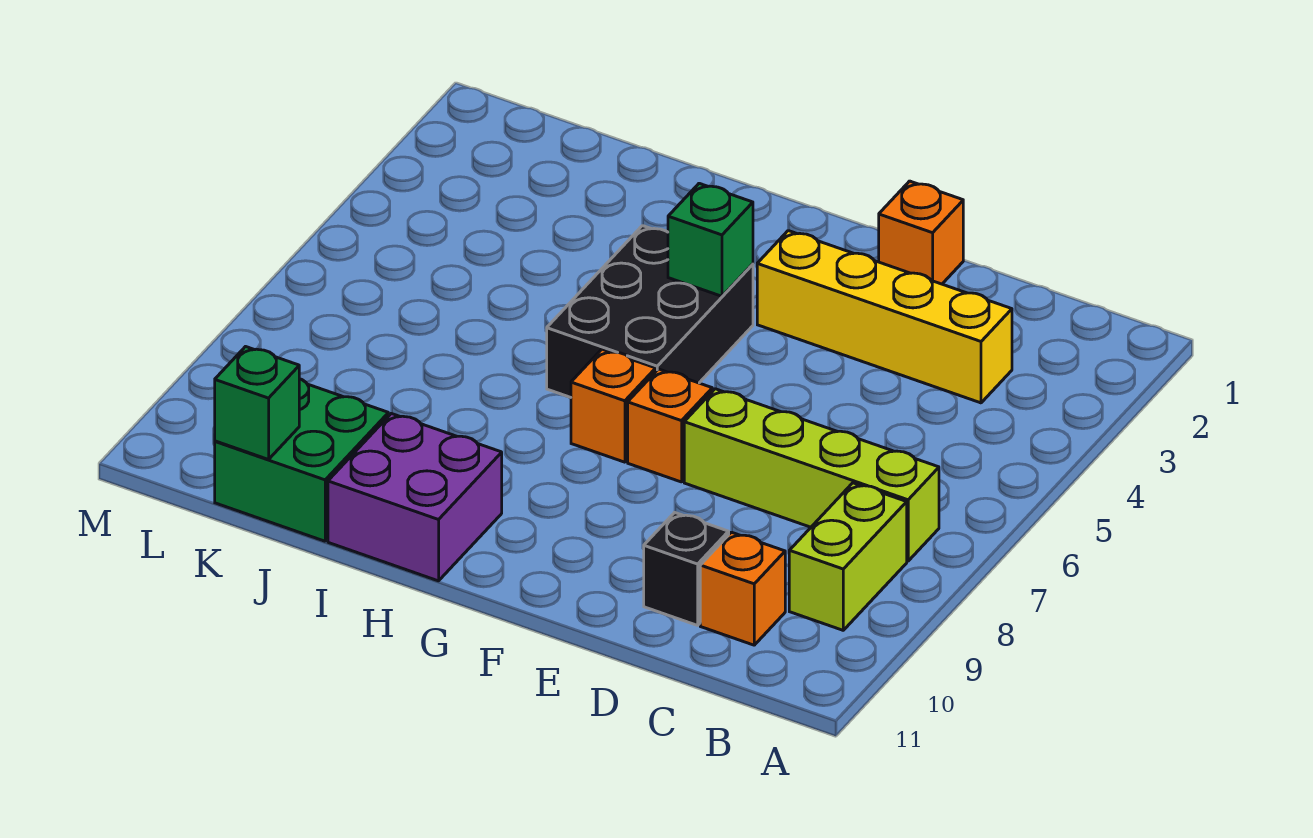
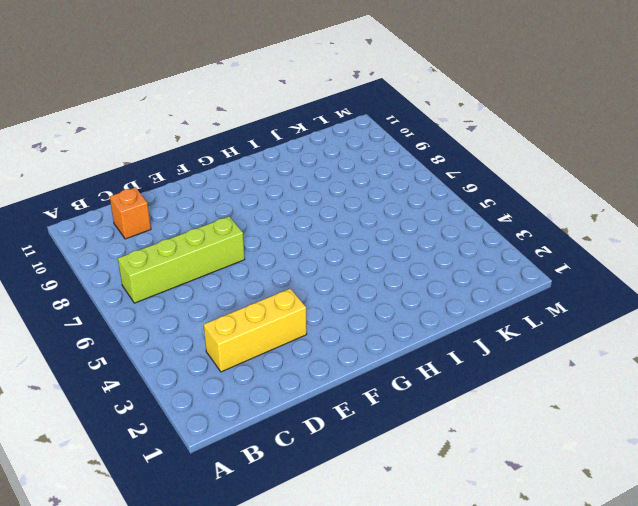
yellow 1x3 brick [204,289,307,372] -> yellow 1x4 brick [757,231,1012,403]
none -> lime 1x2 brick [789,483,907,630]
none -> black 1x1 brick [644,513,729,625]
none -> orange 1x1 brick [879,181,963,284]

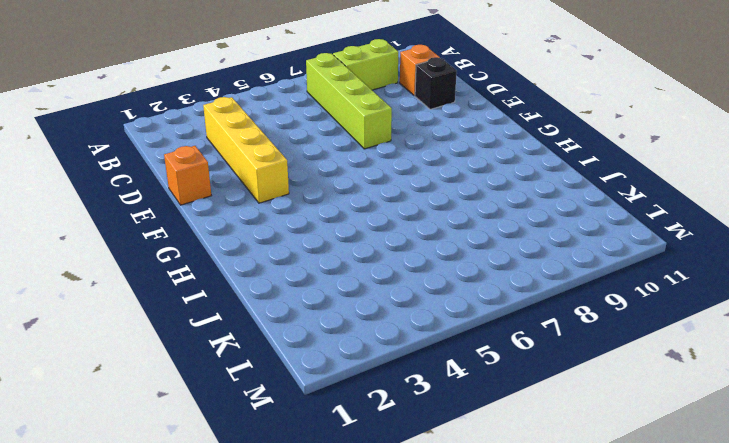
none -> orange 1x1 brick [628,369,712,482]
none -> black 2x3 brick [547,226,753,397]
none -> orange 1x1 brick [571,349,656,462]

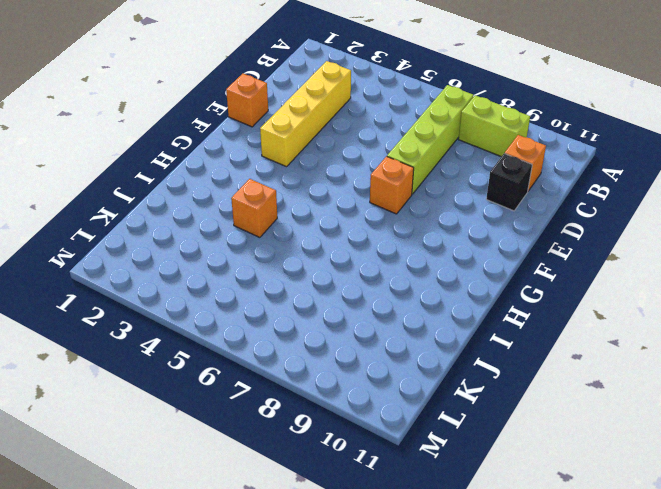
orange 1x1 brick [231,179,277,237] -> orange 1x1 brick moved to [571,349,656,462]
none -> black 2x3 brick [547,226,753,397]
none -> purple 2x2 brick [328,413,502,581]
none -> green 2x2 brick [215,379,388,541]

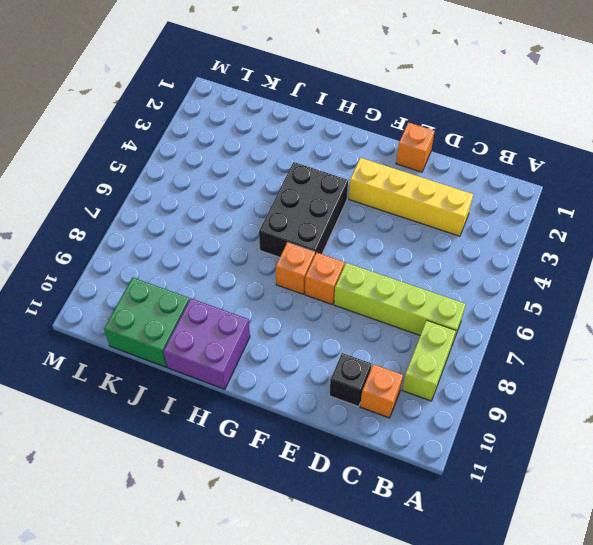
none -> green 1x1 brick [668,183,753,296]
none -> green 1x1 brick [215,347,299,459]

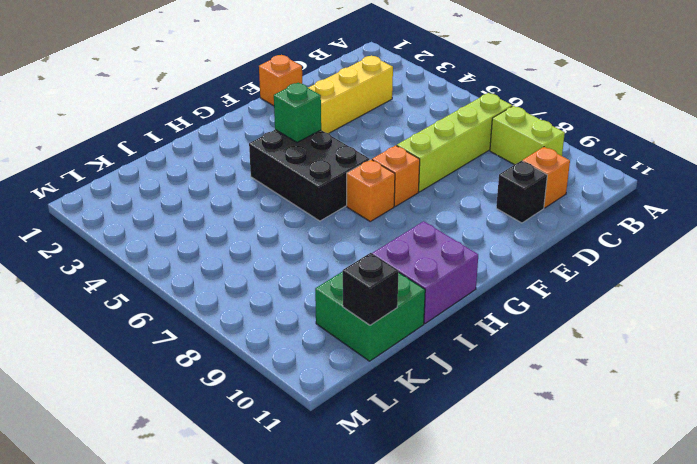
black 1x1 brick [343,253,398,325] -> green 1x1 brick [215,347,299,459]

